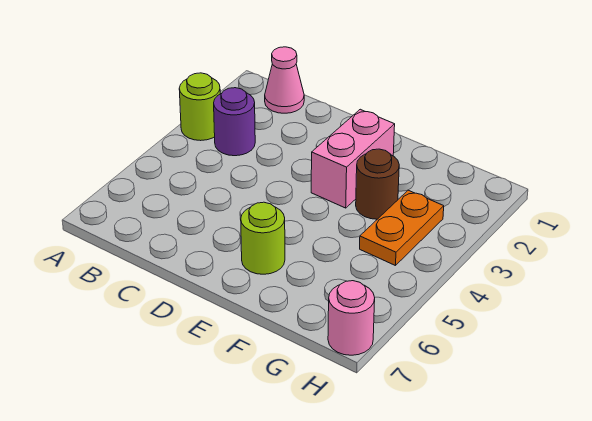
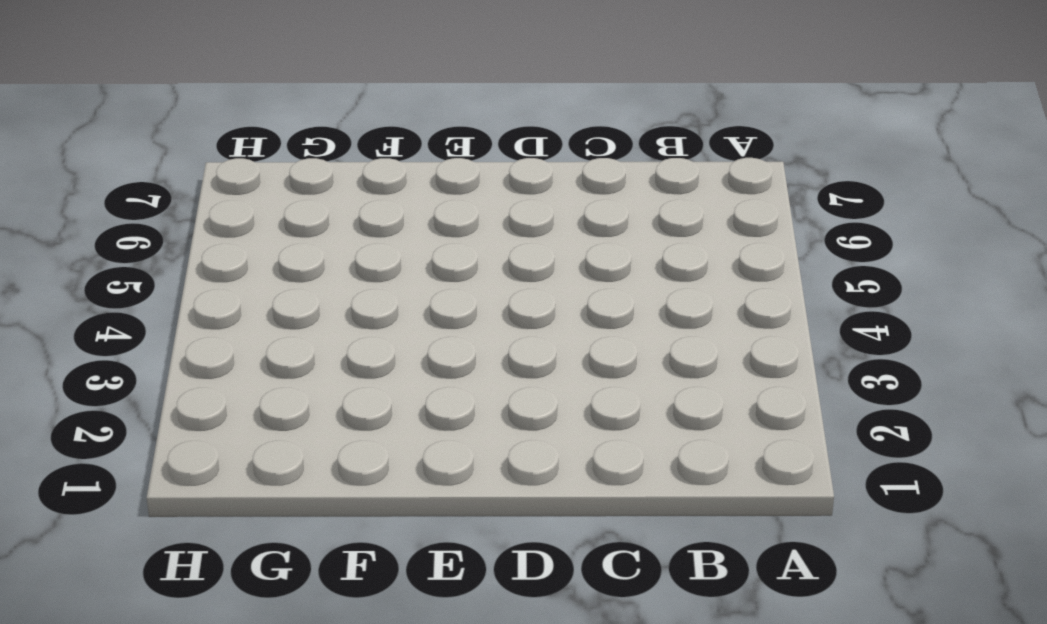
none -> lime 1x1 round brick [179,73,220,141]
none -> pink 1x1 cone [265,47,304,113]

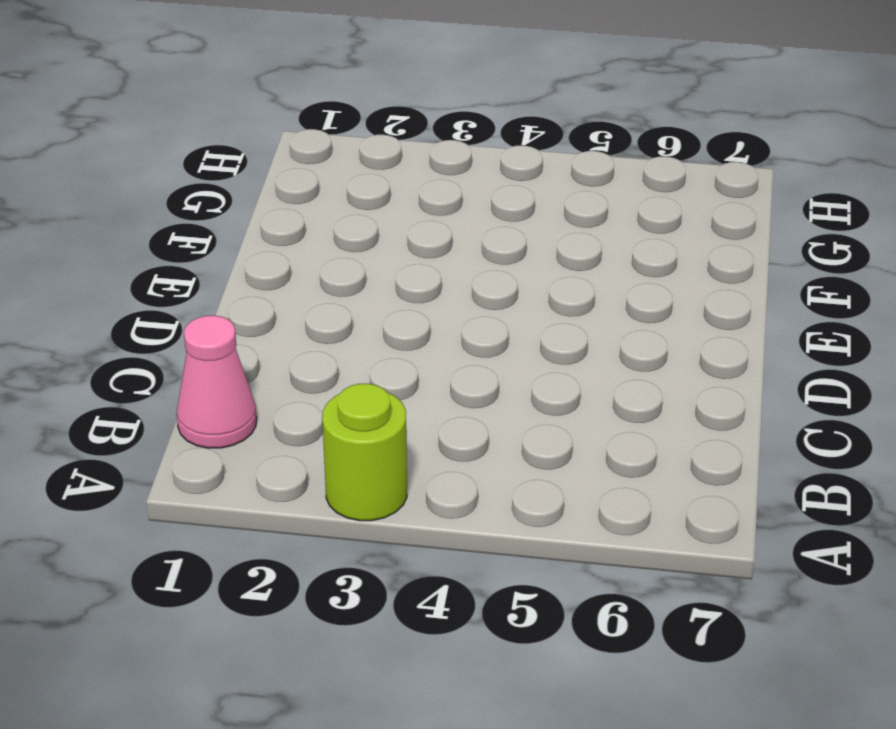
none -> purple 1x1 round brick [214,88,255,156]
none -> pink 1x2 brick [311,109,395,208]

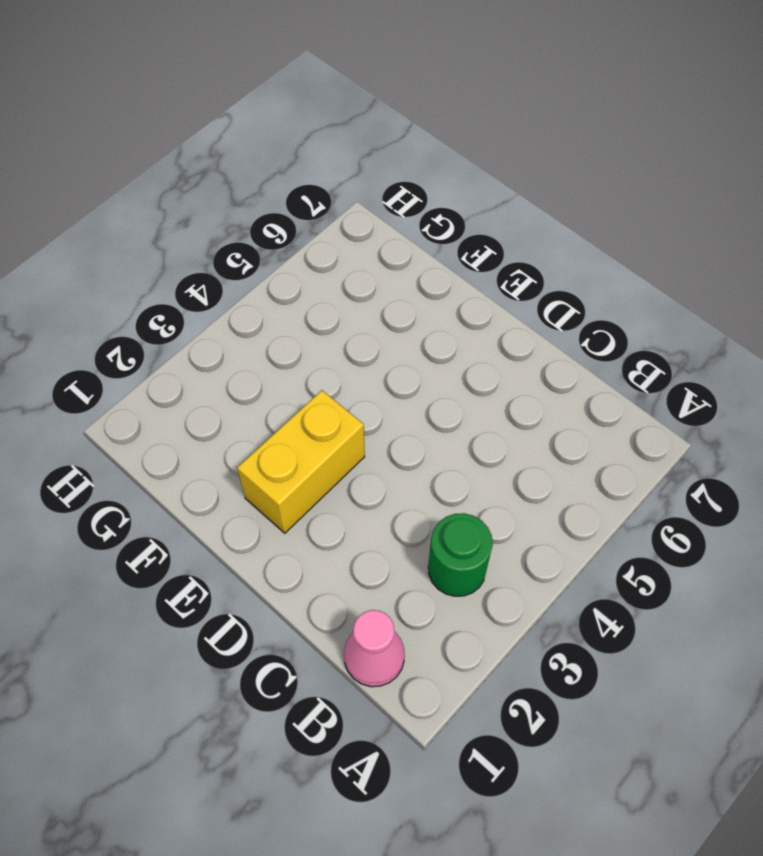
green 1x1 round brick [428,513,493,596] -> purple 1x1 round brick [214,88,255,156]
yellow 1x2 brick [237,390,365,533] -> pink 1x2 brick [311,109,395,208]
none -> lime 1x1 round brick [179,73,220,141]
none -> lime 1x1 round brick [241,202,285,274]

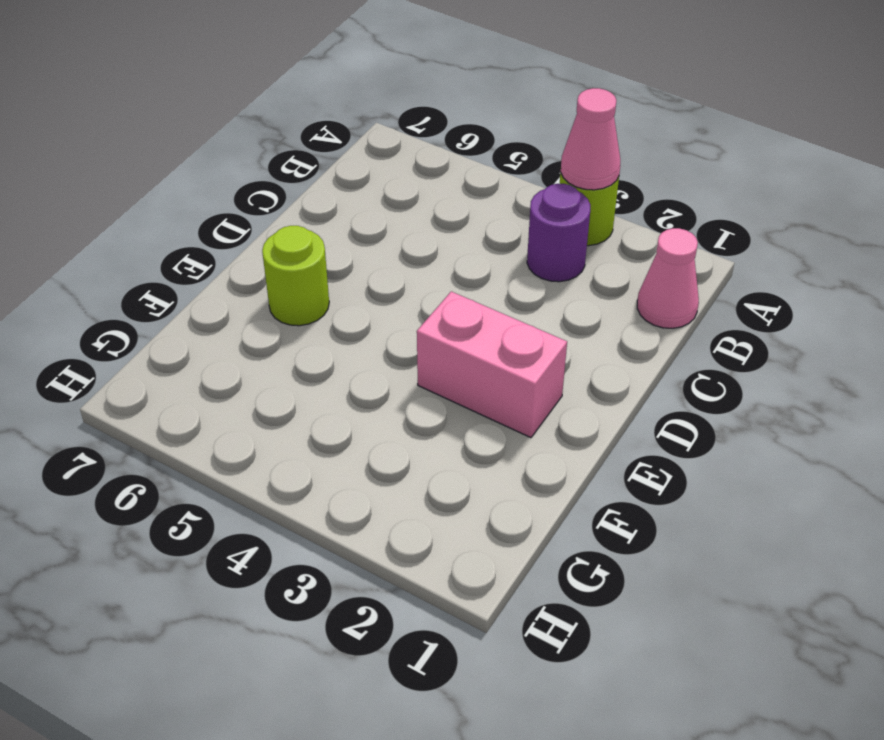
pink 1x1 cone [561,88,620,190] -> none
none -> brown 1x1 round brick [356,149,399,219]
none -> orange 1x2 plate [360,190,444,266]

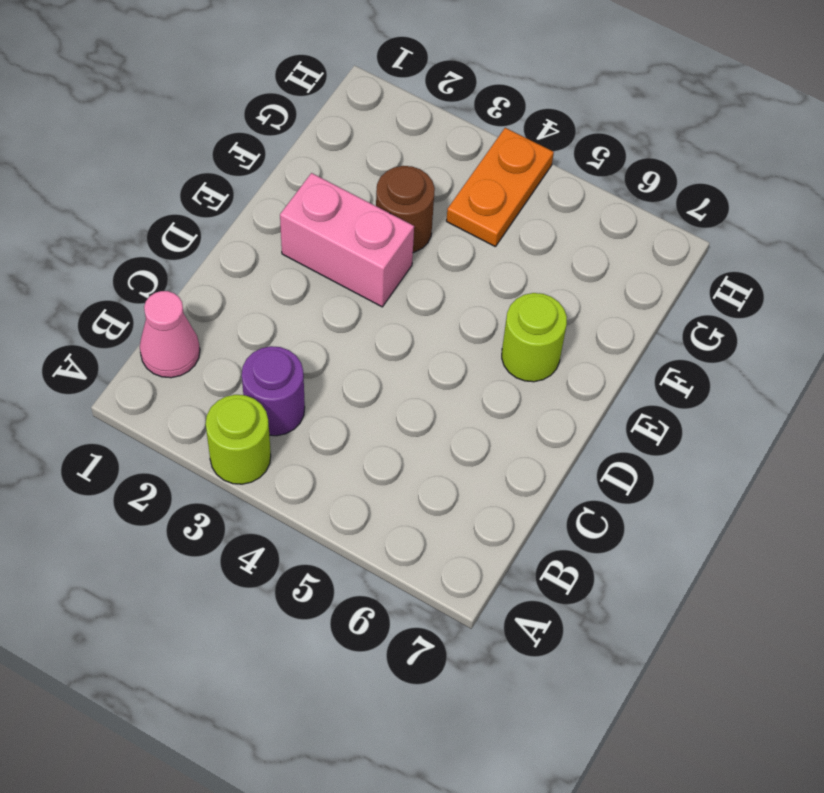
orange 1x2 plate [446,128,554,247] -> orange 1x2 plate turned to [360,190,444,266]
none -> pink 1x1 round brick [328,281,375,355]

